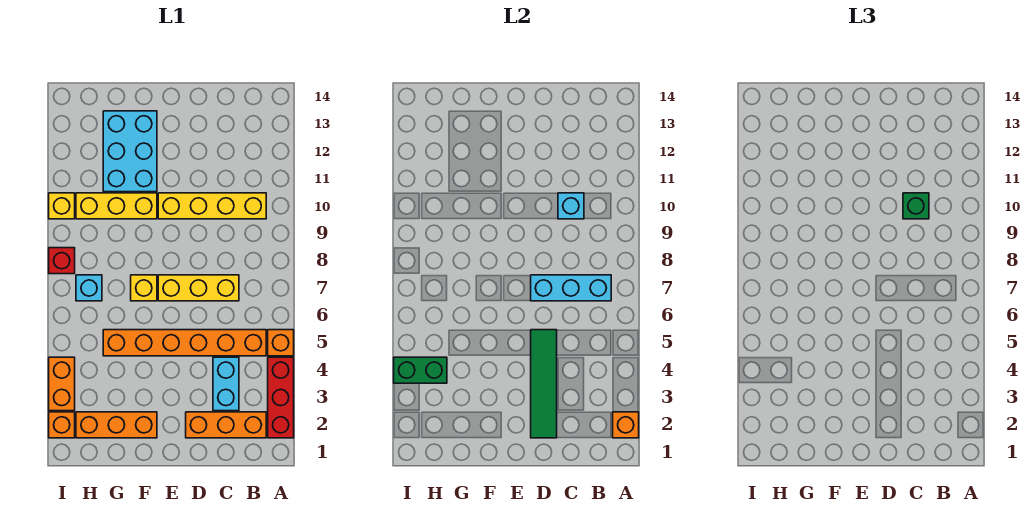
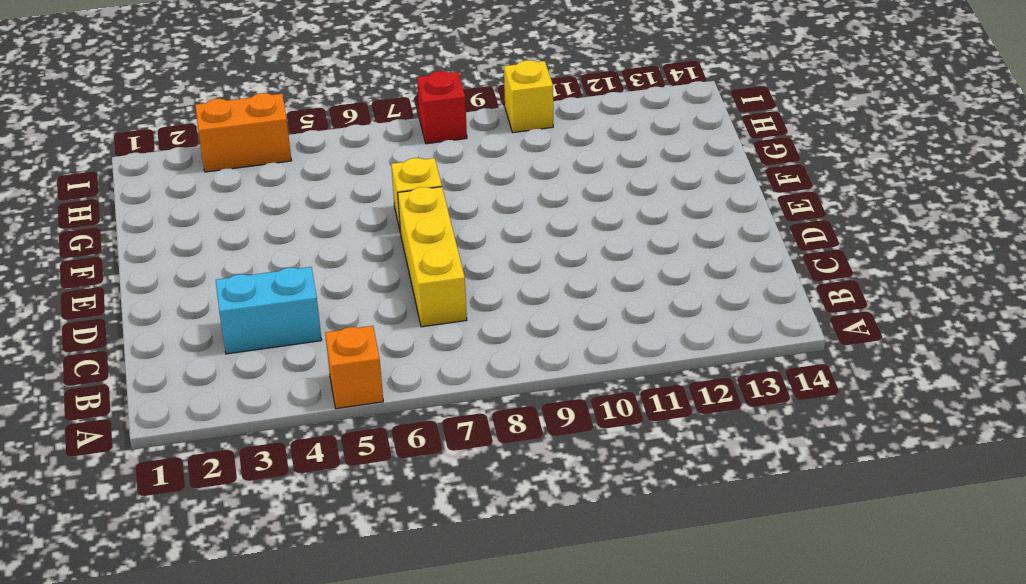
none -> red 1x3 brick [268,357,294,438]
none -> orange 1x3 brick [186,412,266,438]
none -> orange 1x6 brick [103,330,266,356]

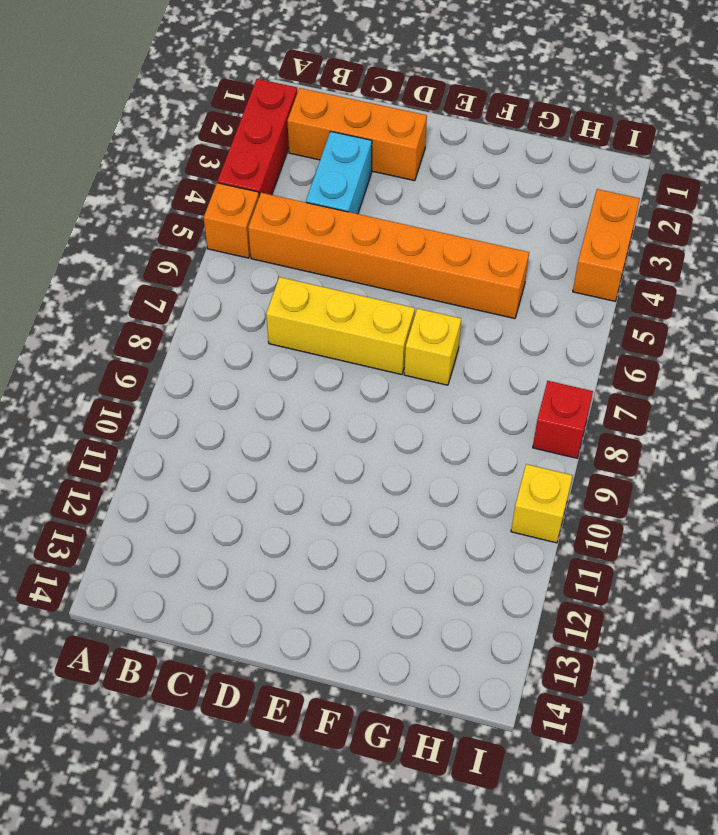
none -> yellow 1x4 brick [158,193,266,219]
none -> orange 1x3 brick [76,412,157,438]
none -> yellow 1x3 brick [76,193,157,219]

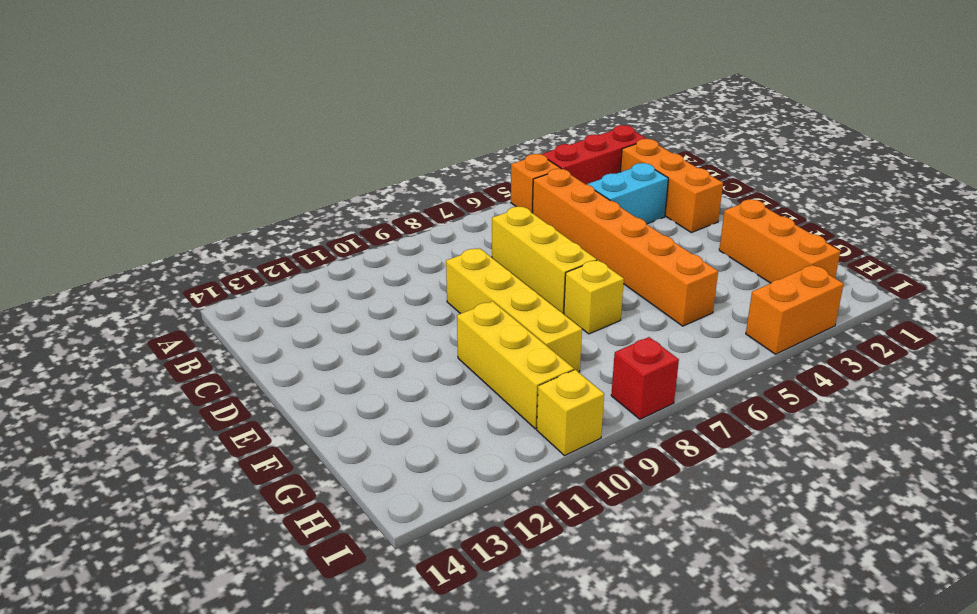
yellow 1x4 brick [446,248,582,372] -> yellow 1x4 brick moved to [158,193,266,219]
none -> cyan 2x3 brick [103,111,157,192]
none -> cyan 1x1 brick [76,275,102,301]
none -> orange 1x1 brick [49,412,75,438]

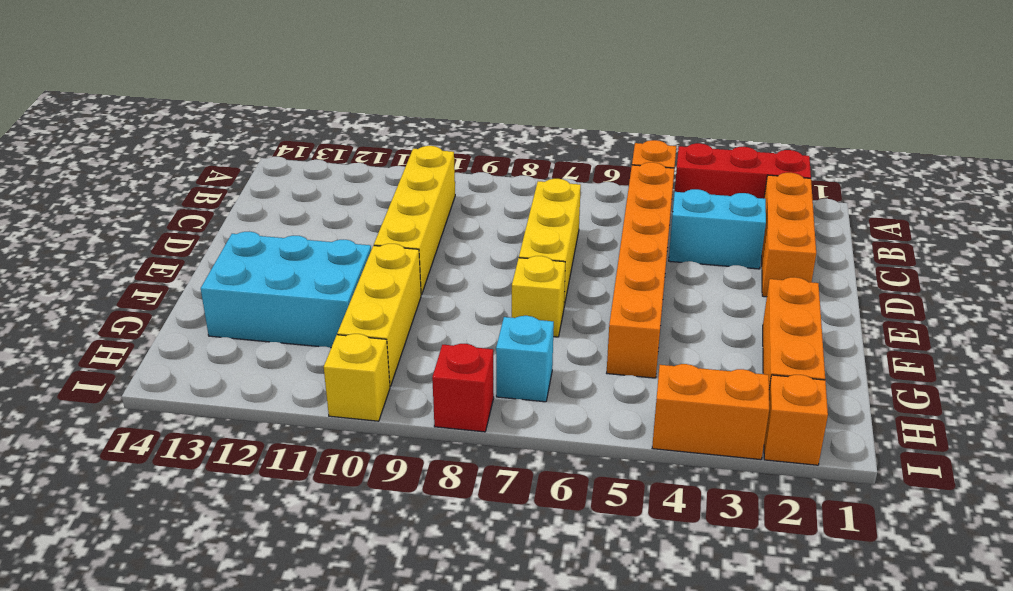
none -> orange 1x1 brick [613,412,639,438]
none -> cyan 1x3 brick [531,275,611,301]
none -> cyan 1x1 brick [558,193,584,219]

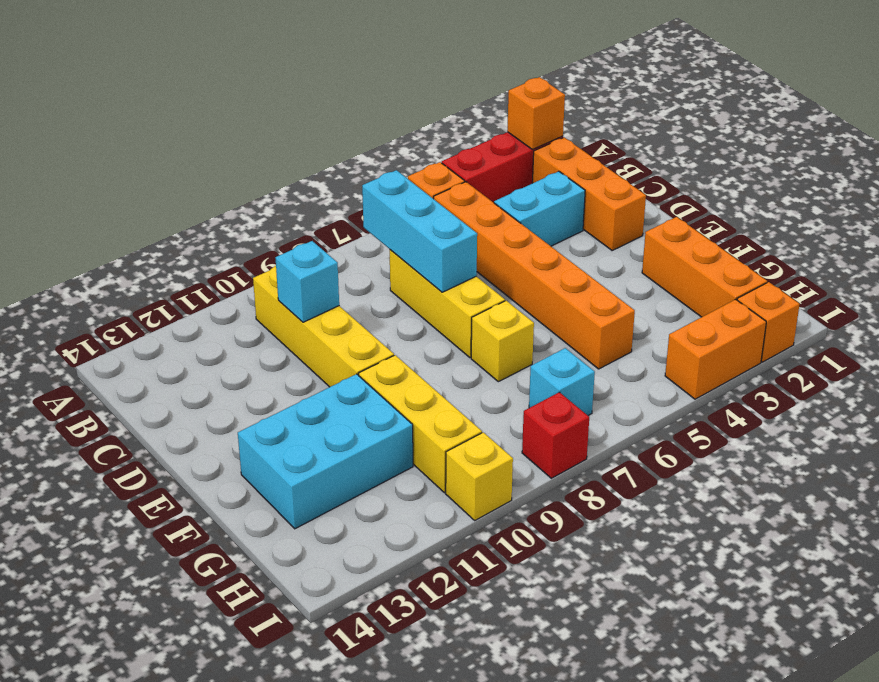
none -> green 1x4 tile [531,330,557,438]
none -> green 1x2 brick [394,357,447,383]
none -> green 1x1 brick [903,193,929,219]

